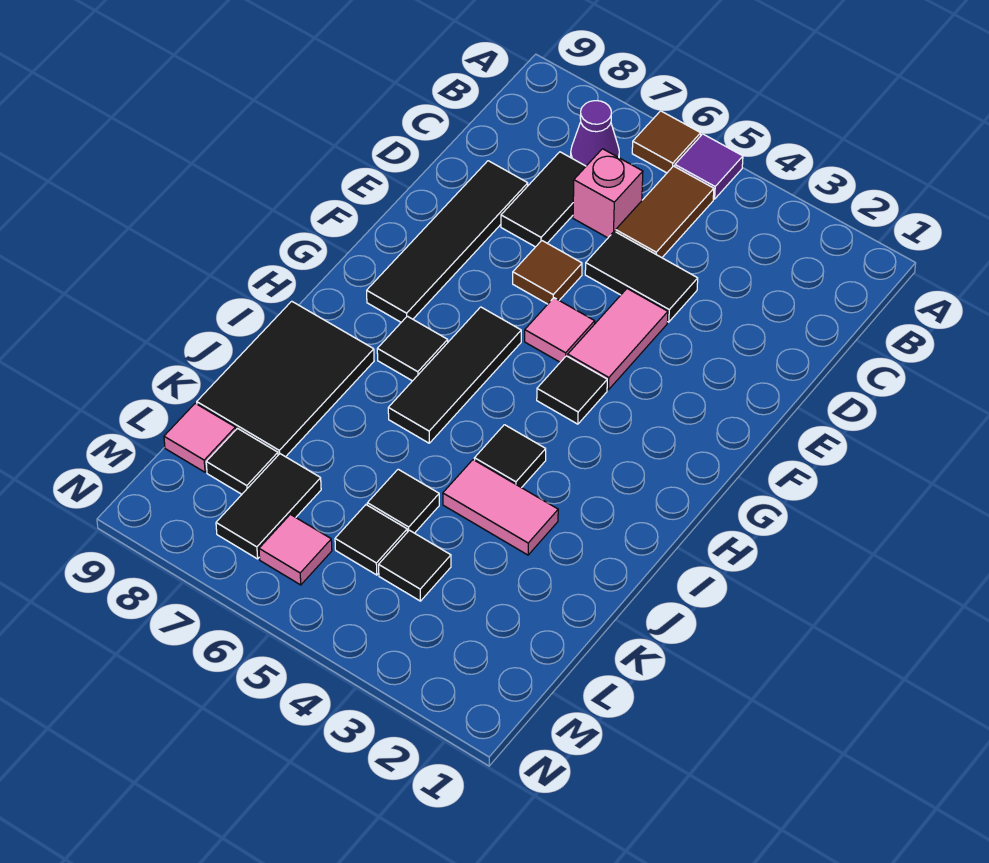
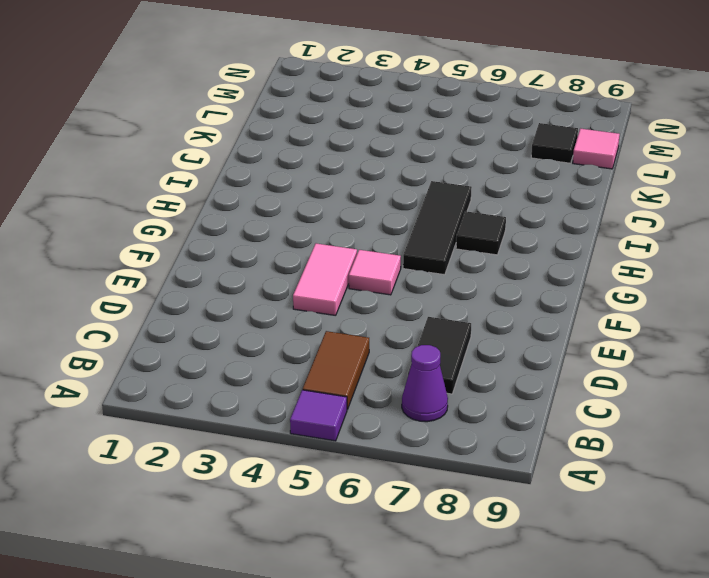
none -> brown 1x1 tile [632,111,701,173]
none -> pink 1x1 brick [573,149,643,238]
none -> black 1x2 tile [585,231,698,322]

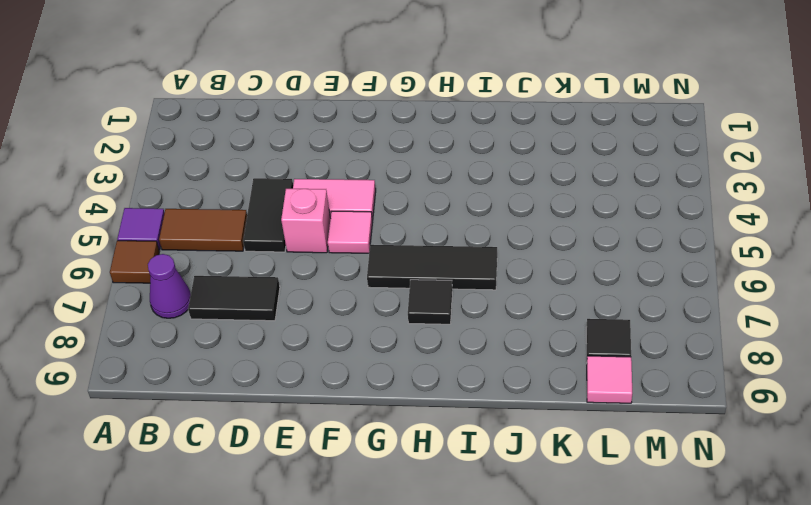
pink 1x1 brick [281,189,331,253] -> pink 1x1 brick moved to [573,149,643,238]
none -> black 1x4 tile [367,161,528,322]
none -> brown 1x1 tile [513,241,582,304]
none -> black 1x1 tile [537,356,607,424]

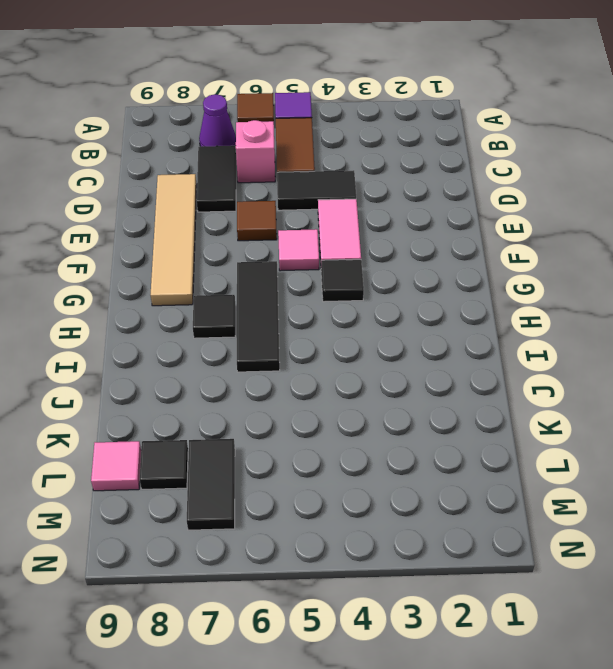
tan 1x4 tile [151,174,197,306] -> black 1x4 tile [367,161,528,322]
none -> black 1x1 tile [474,425,546,488]
none -> black 2x3 tile [197,301,374,457]
none -> pink 1x2 tile [443,460,558,555]

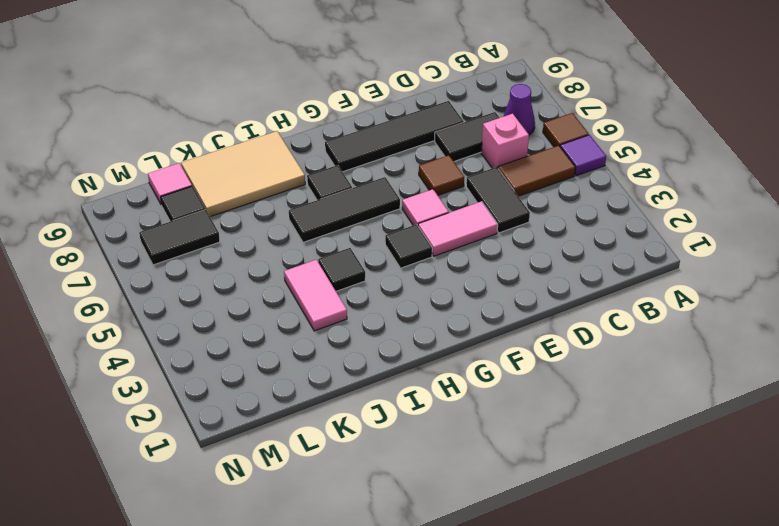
tan 2x3 tile [181,131,305,217] -> black 2x3 tile [197,301,374,457]
none -> black 1x1 tile [367,469,439,533]
none -> black 1x1 tile [379,530,451,601]
none -> black 1x1 tile [335,505,407,575]

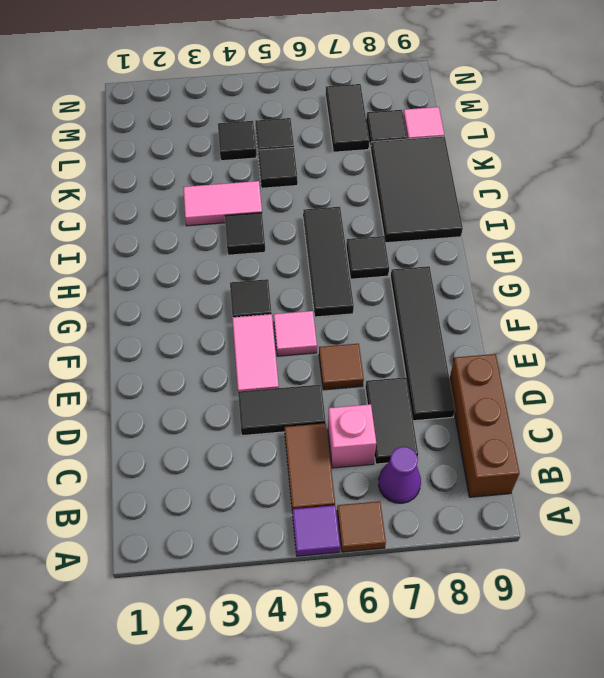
brown 1x3 brick [449,354,520,497] -> none
none -> pink 1x1 tile [259,514,332,585]

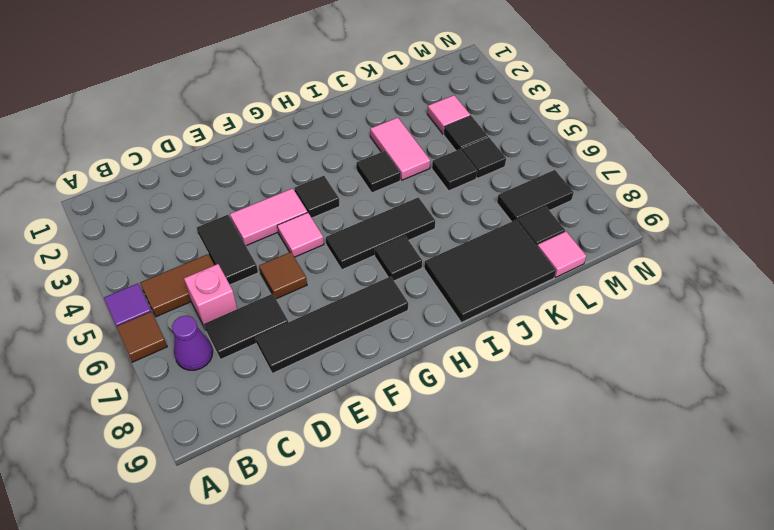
pink 1x1 tile [427,95,470,134] -> pink 1x1 tile moved to [259,514,332,585]

